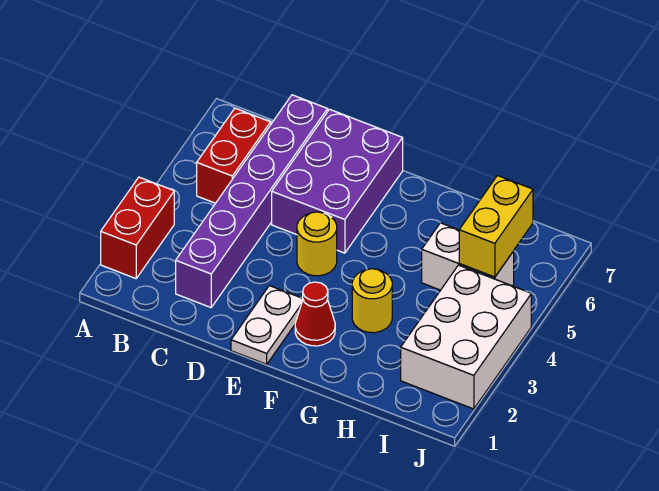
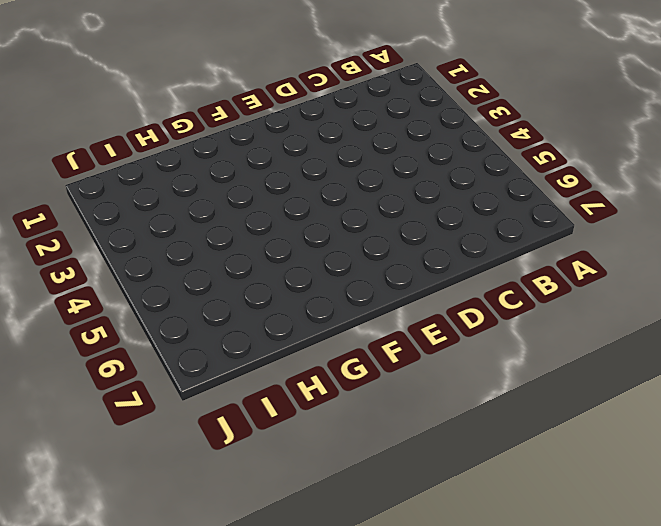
none -> red 1x2 brick [101,177,174,278]
none -> red 1x2 brick [197,108,271,203]

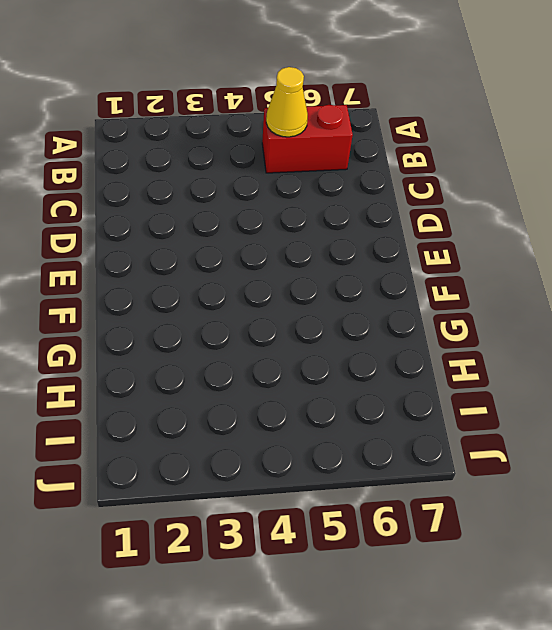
yellow 1x1 cone [266,67,308,137] -> none
none -> red 1x2 brick [101,177,174,278]
none -> purple 1x6 brick [176,95,328,307]

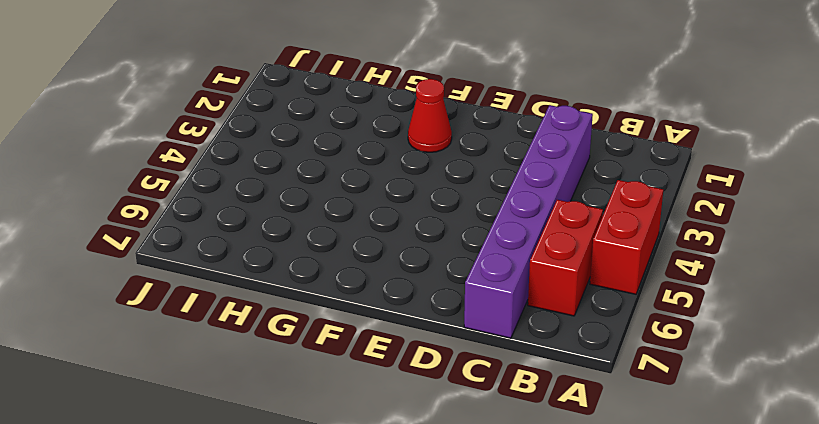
red 1x2 brick [590,180,663,294] -> red 1x2 brick moved to [101,177,174,278]
none -> purple 2x3 brick [272,109,403,253]
none -> white 1x2 plate [231,286,303,364]

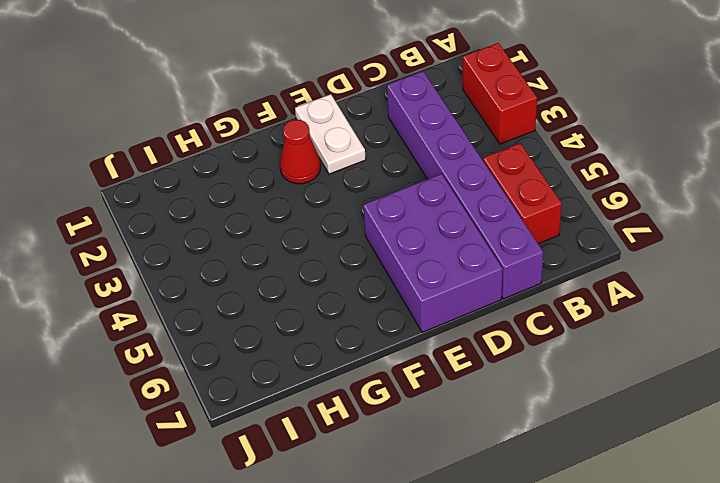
none -> yellow 1x1 round brick [297,212,337,276]
none -> yellow 1x1 round brick [352,269,392,333]

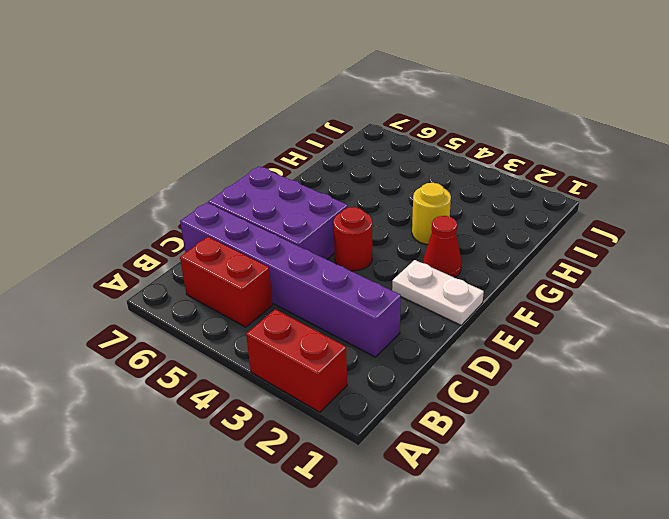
red 1x1 round brick [333,207,372,271] -> yellow 1x1 round brick [297,212,337,276]
none -> white 1x2 brick [422,223,514,290]
none -> white 2x3 brick [401,265,531,409]

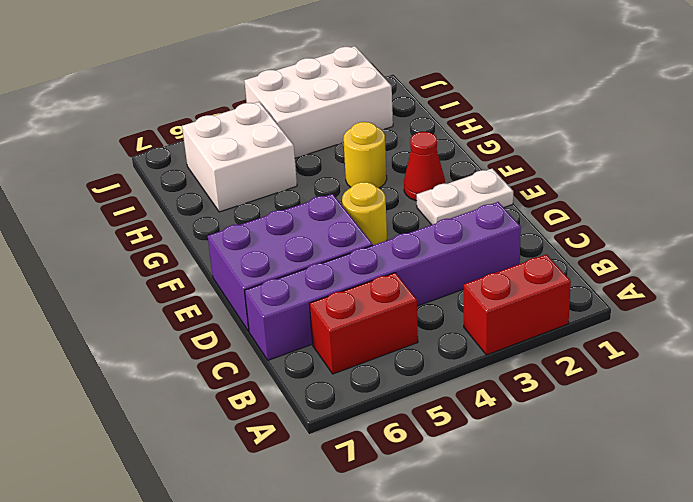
white 2x2 brick [182,102,297,212] -> white 1x2 brick [422,223,514,290]
none -> yellow 1x2 brick [459,176,533,277]

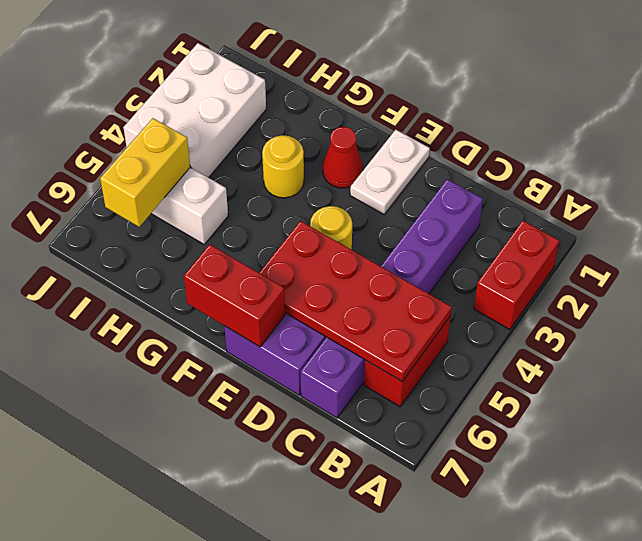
red 2x4 plate [259,221,452,382] -> none
red 1x2 brick [184,244,285,347] -> none

